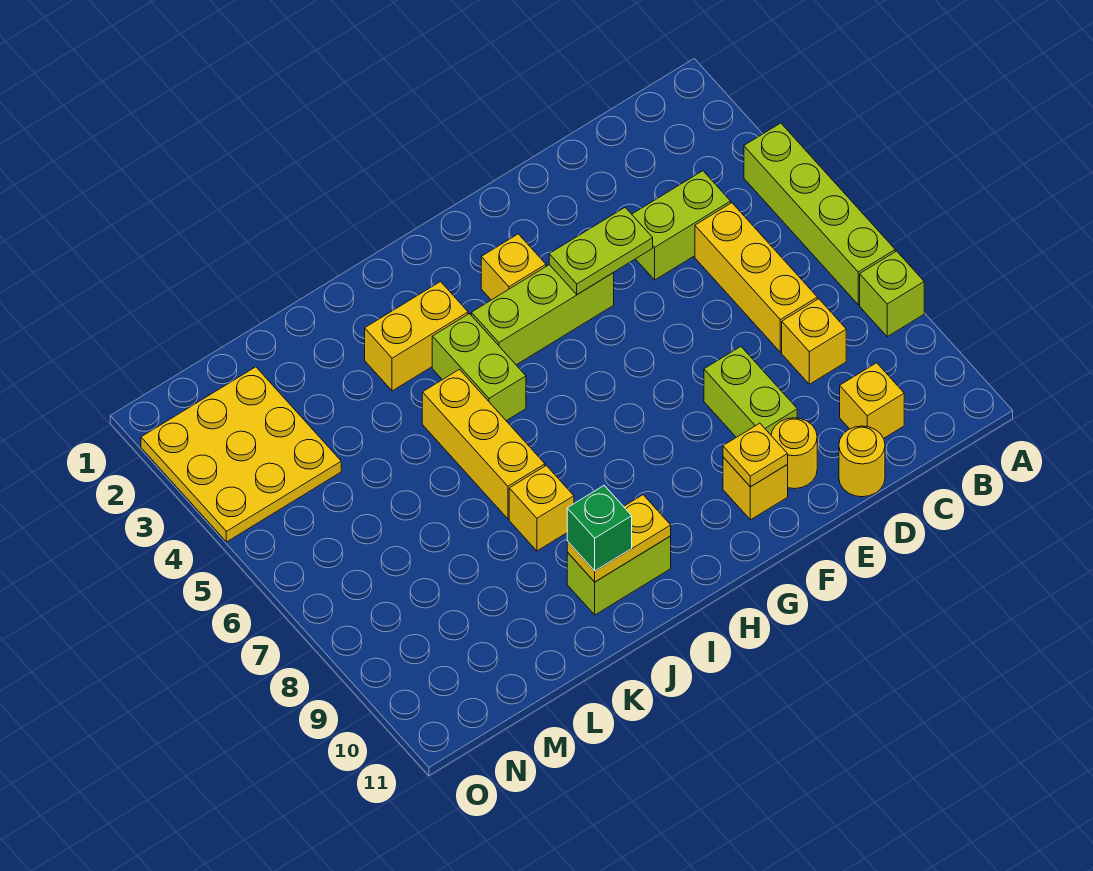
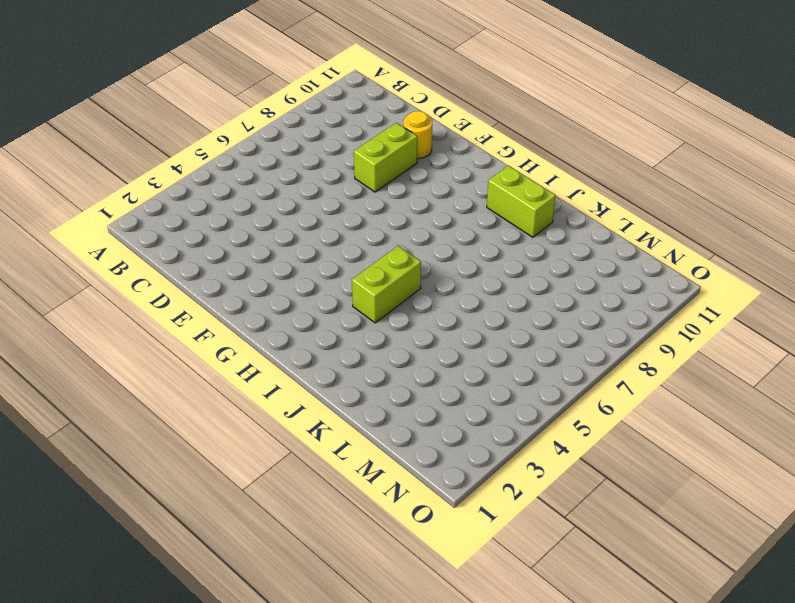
none -> lime 1x4 brick [744,123,895,305]
none -> lime 1x1 brick [860,251,924,337]
none -> lime 1x2 brick [632,171,731,280]

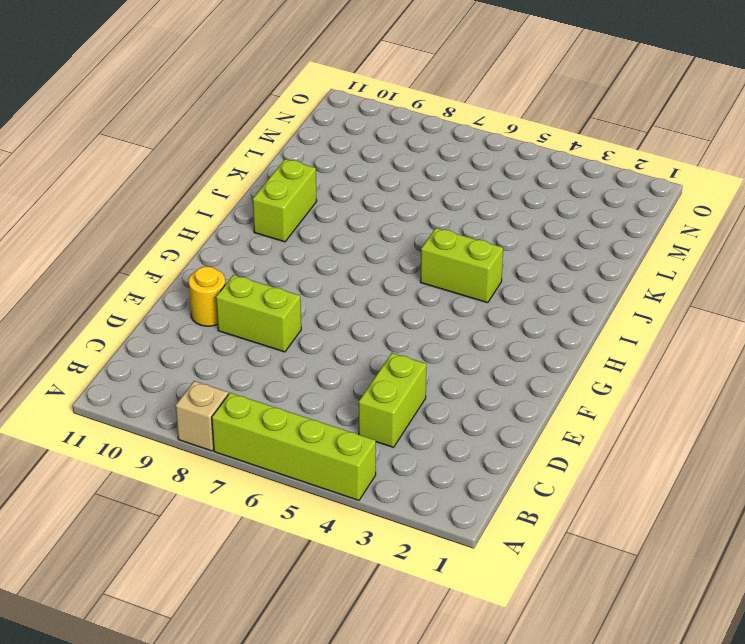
tan 1x1 brick [176,381,228,451] -> lime 1x1 brick [860,251,924,337]
none -> yellow 1x3 brick [695,203,817,352]
none -> yellow 1x1 brick [782,299,846,384]
none -> yellow 1x1 brick [840,363,904,438]

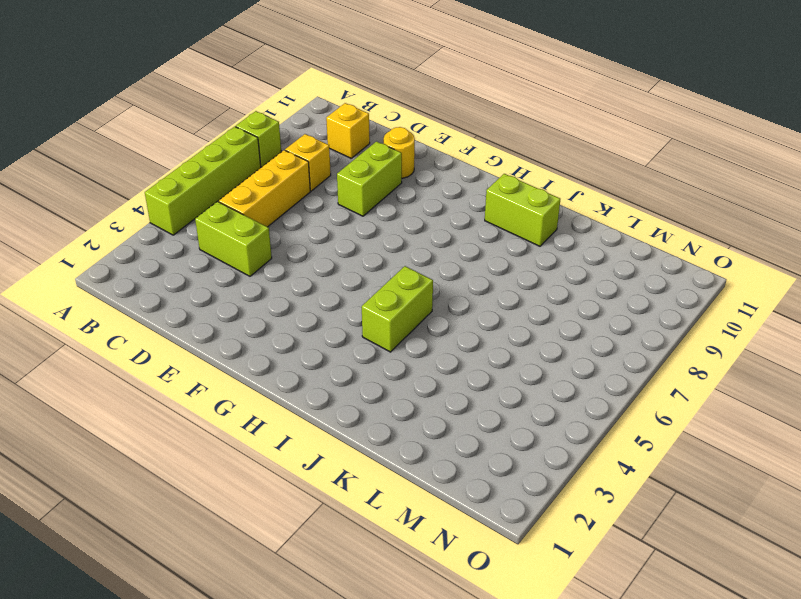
none -> yellow 1x1 round brick [839,426,885,497]
none -> lime 1x3 brick [471,265,614,365]
none -> yellow 1x1 brick [723,457,788,520]

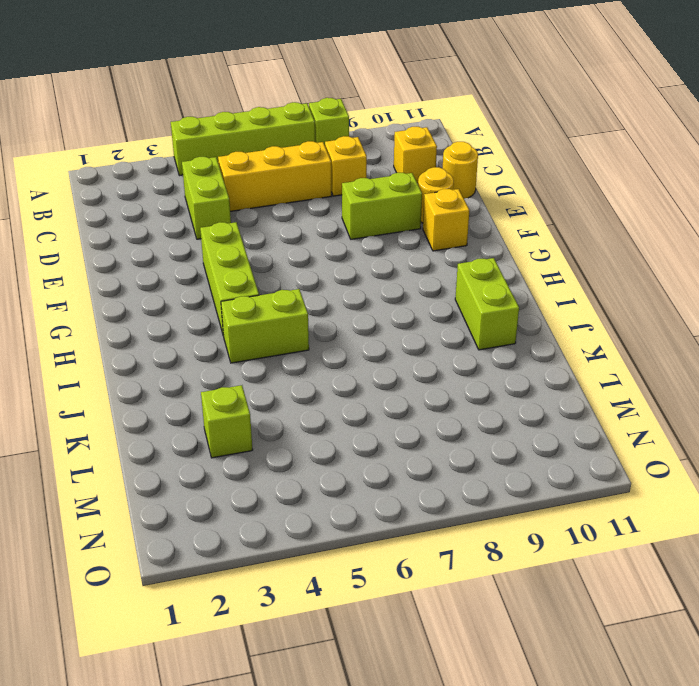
lime 1x1 brick [201,385,253,458] -> none
none -> yellow 1x1 brick [481,234,546,300]
none -> yellow 1x2 brick [365,282,468,391]
none -> yellow 1x3 brick [422,369,545,519]

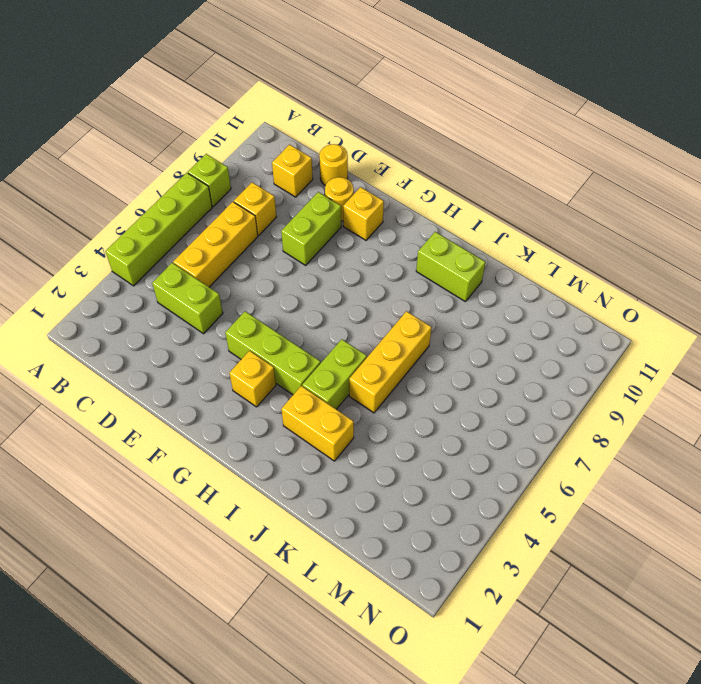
none -> yellow 1x1 brick [509,465,574,551]
none -> yellow 3x3 plate [141,367,341,542]
none -> lime 1x2 plate [549,208,653,294]

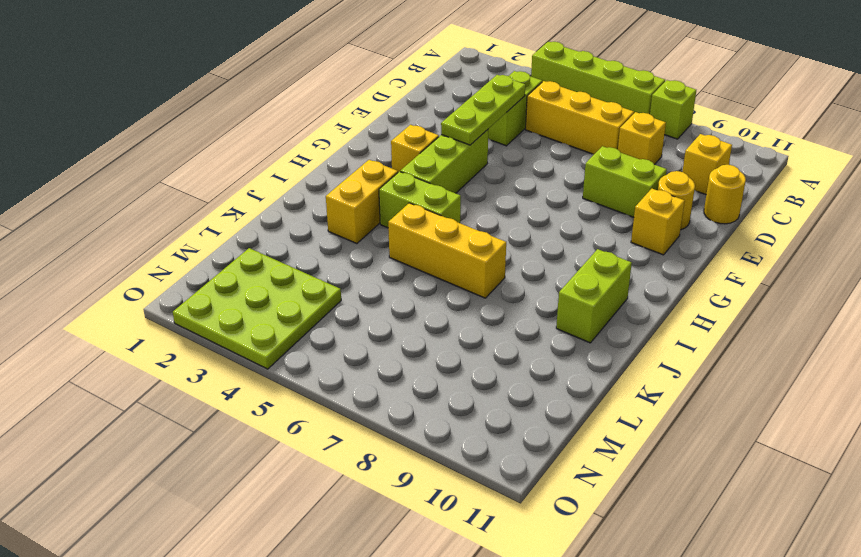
lime 1x3 plate [441,75,525,145] -> lime 1x2 plate [549,208,653,294]
lime 3x3 plate [173,248,341,369] -> yellow 3x3 plate [141,367,341,542]
none -> yellow 1x1 brick [509,465,574,551]
none -> yellow 1x1 plate [723,423,788,487]
none -> yellow 1x2 plate [567,495,671,582]

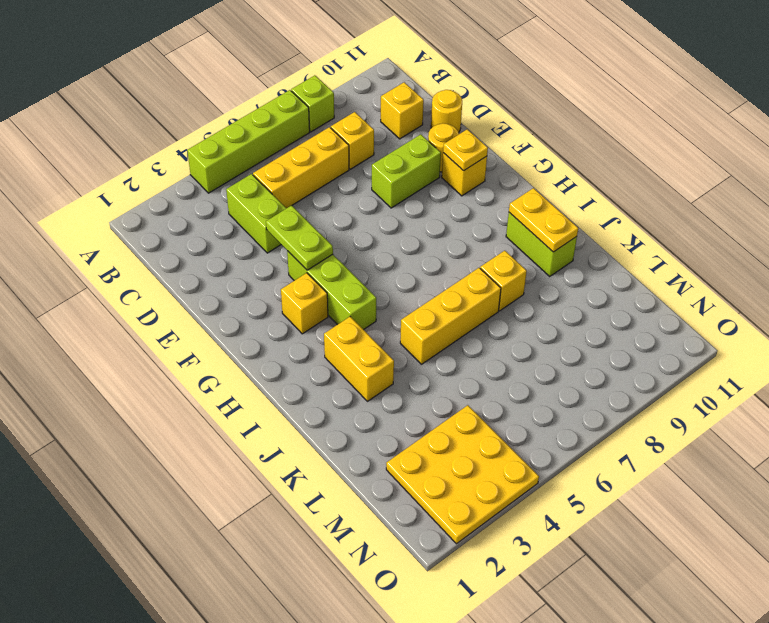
none -> lime 1x2 brick [432,314,526,421]
none -> green 1x1 brick [567,486,632,571]

